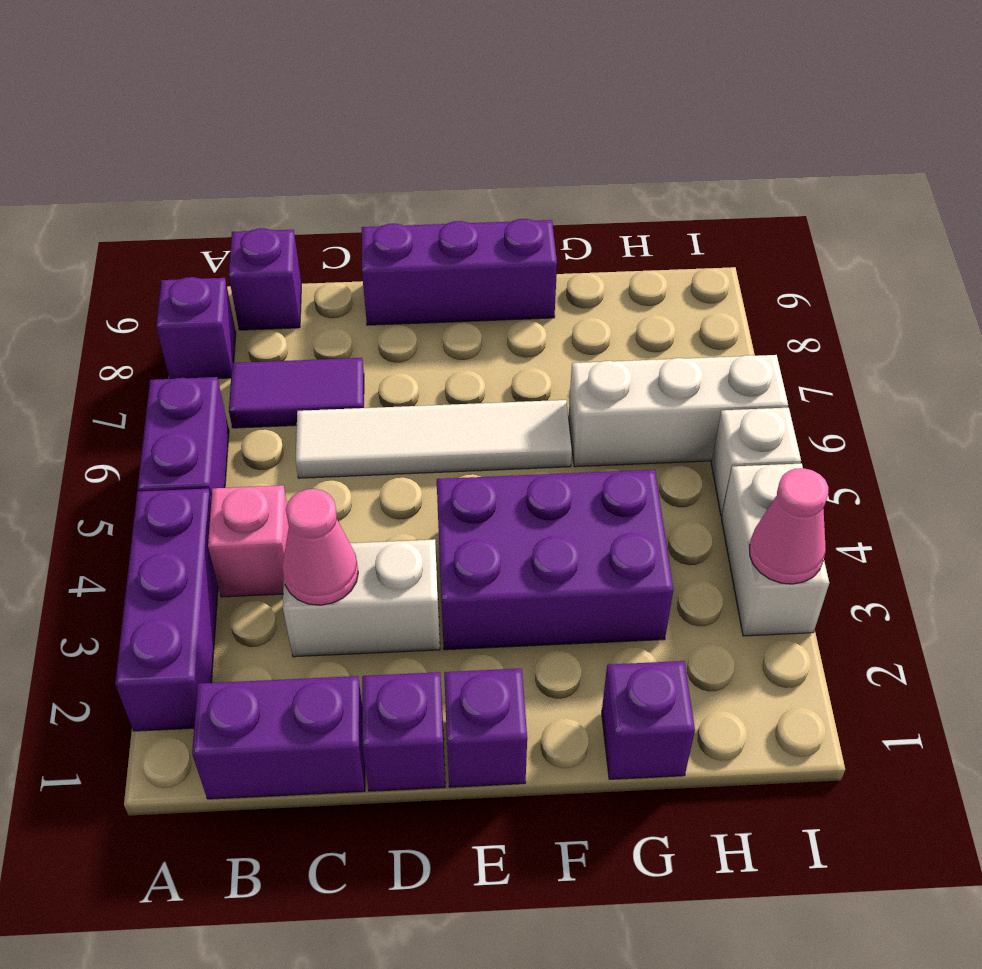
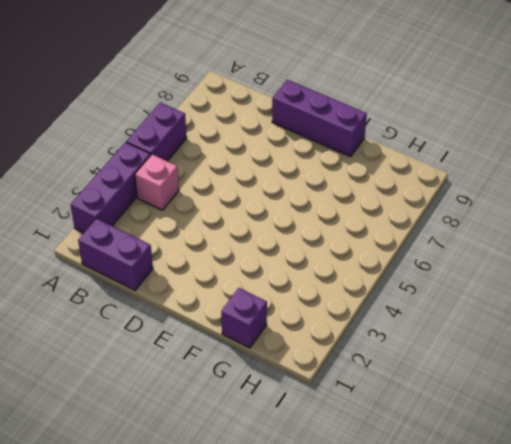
none -> purple 1x1 brick [156,277,236,379]
none -> purple 1x2 tile [229,358,364,428]
none -> purple 1x1 brick [229,228,301,330]

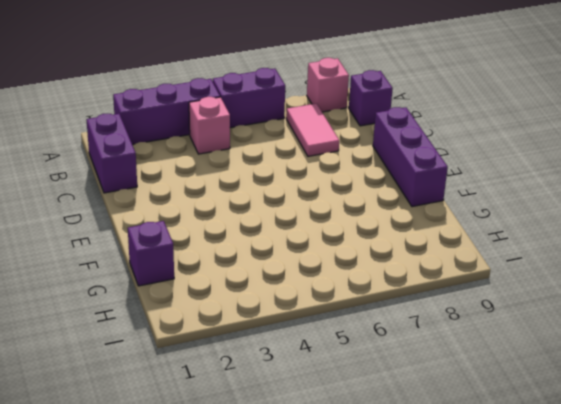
pink 1x1 brick [307,58,349,112] -> purple 1x1 brick [156,277,236,379]
pink 1x2 tile [286,103,339,156] -> purple 1x2 tile [229,358,364,428]
none -> white 1x2 brick [283,539,440,657]
none -> white 1x4 tile [296,400,572,478]
none -> purple 1x1 brick [362,672,445,791]

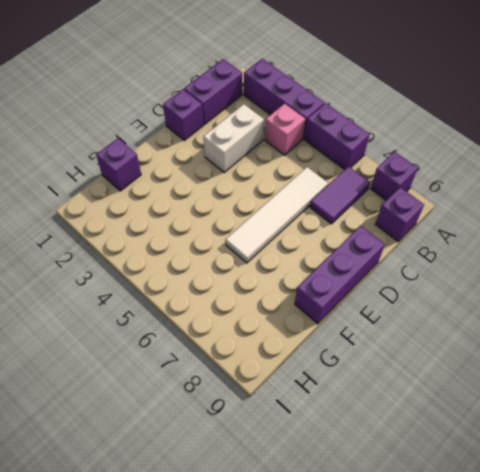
none -> purple 1x1 brick [444,669,527,787]
none -> purple 2x3 brick [437,470,673,650]
none -> white 1x3 brick [569,355,788,467]

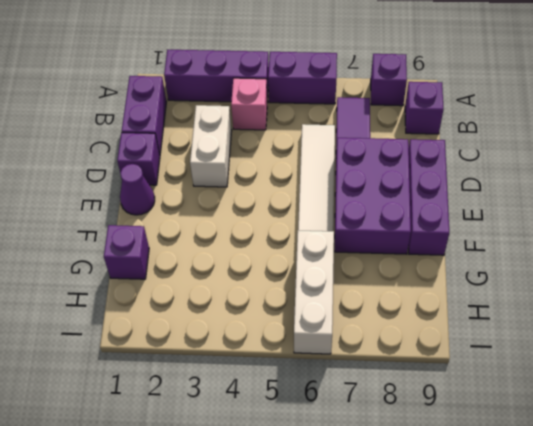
purple 2x3 brick [335,138,411,254] -> purple 2x3 brick moved to [437,470,673,650]
purple 1x1 cone [120,164,155,215] -> purple 1x1 brick [444,669,527,787]
none -> white 1x2 brick [721,463,829,636]
none -> white 1x1 brick [711,408,801,516]
none -> pink 1x1 cone [282,489,358,605]

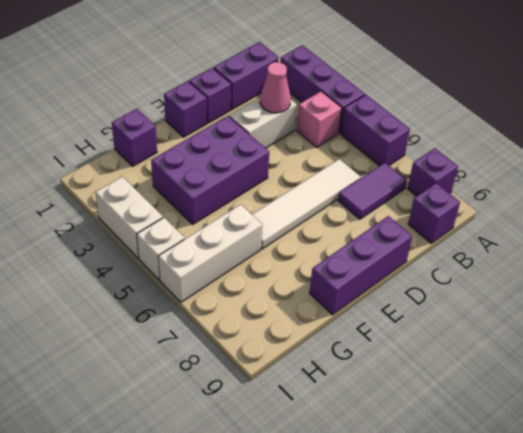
none -> pink 1x1 cone [750,468,828,584]

